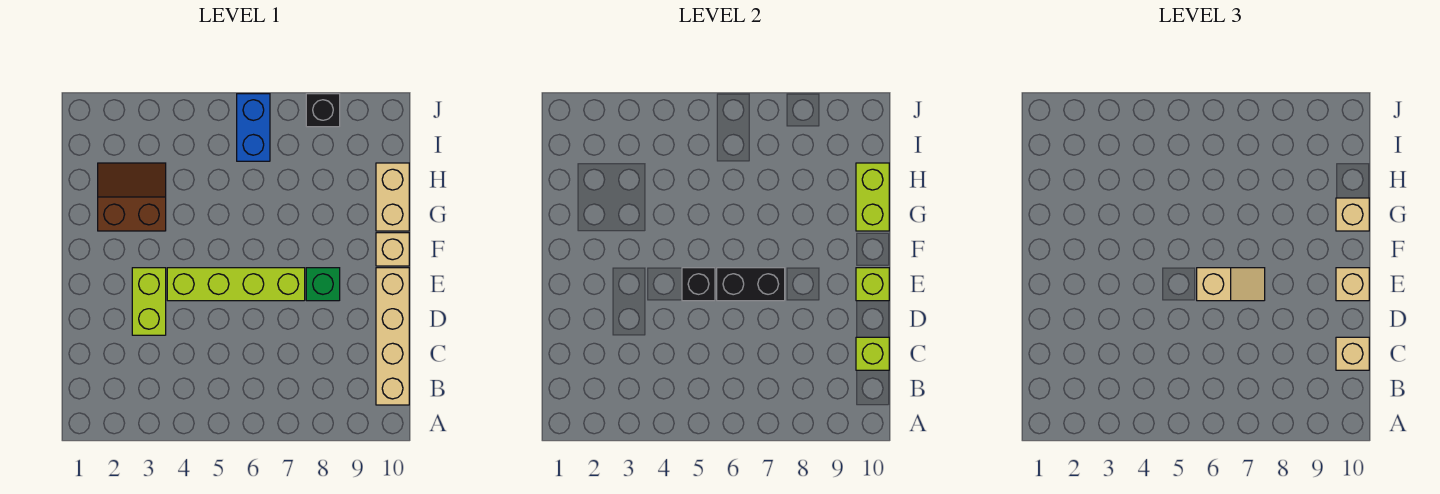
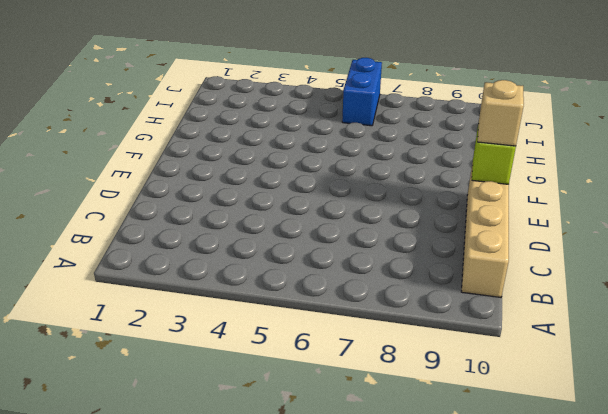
none -> lime 1x2 brick [132,268,166,335]
none -> lime 1x4 brick [167,268,305,301]
none -> green 1x1 brick [306,268,340,301]

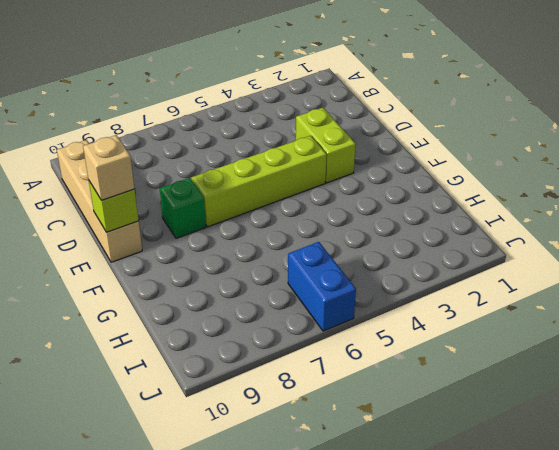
none -> tan 1x1 brick [376,233,409,266]
none -> brown 2x2 slope [98,163,166,231]
none -> tan 1x2 brick [376,163,409,231]

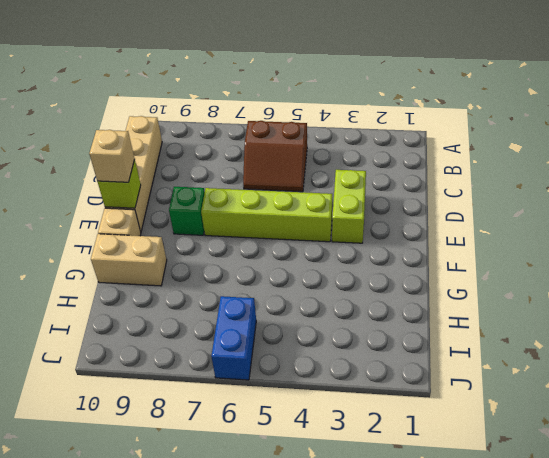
brown 2x2 slope [243,121,307,192] -> brown 2x2 slope moved to [98,163,166,231]
tan 1x2 brick [91,234,167,286] -> tan 1x2 brick turned to [376,163,409,231]
none -> black 1x1 brick [306,94,340,127]
none -> lime 1x1 brick [856,337,889,370]
none -> black 1x1 brick [682,268,715,301]

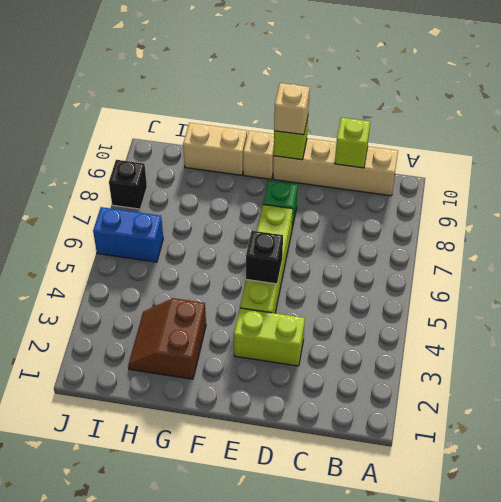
none -> black 1x2 brick [717,268,785,301]
none -> lime 1x2 brick [856,163,889,231]
none -> tan 1x1 brick [1336,337,1369,370]

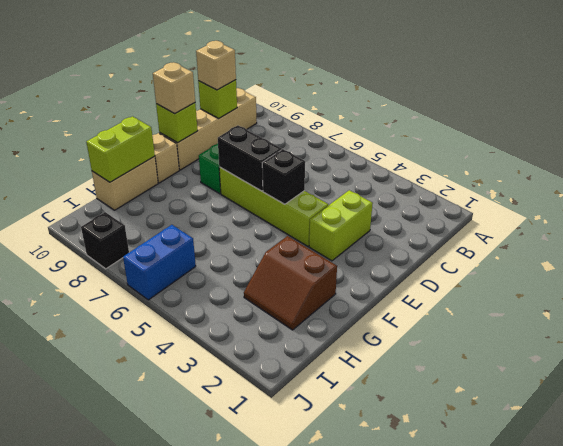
none -> tan 1x2 slope [1197,268,1265,301]
none -> tan 1x1 brick [1336,198,1369,231]

